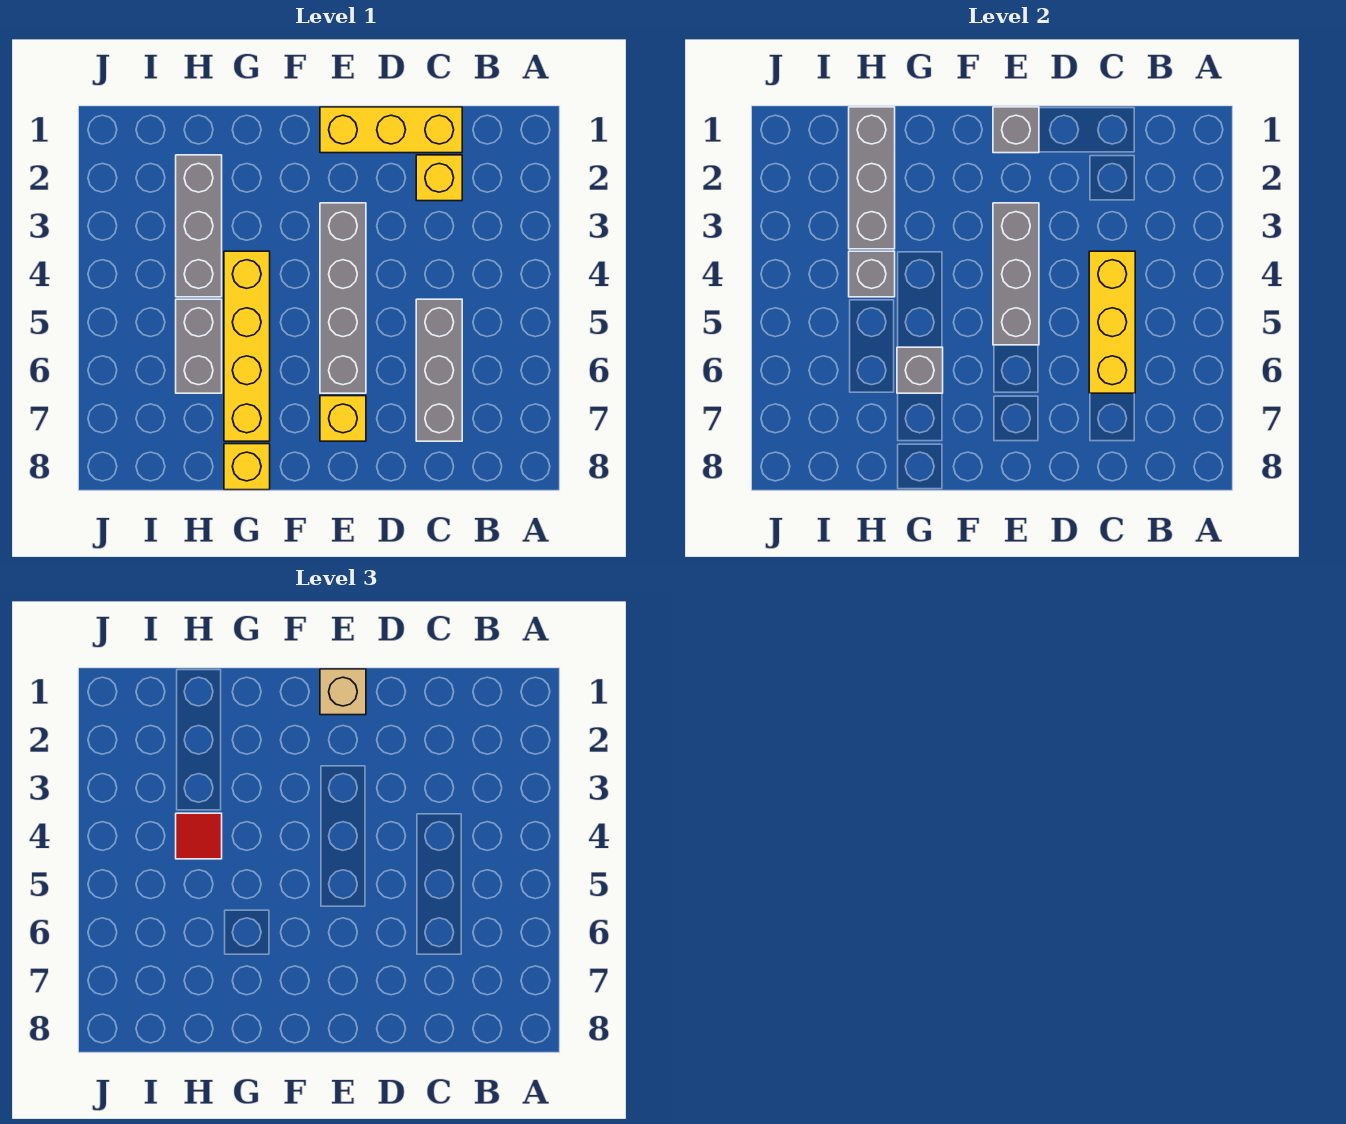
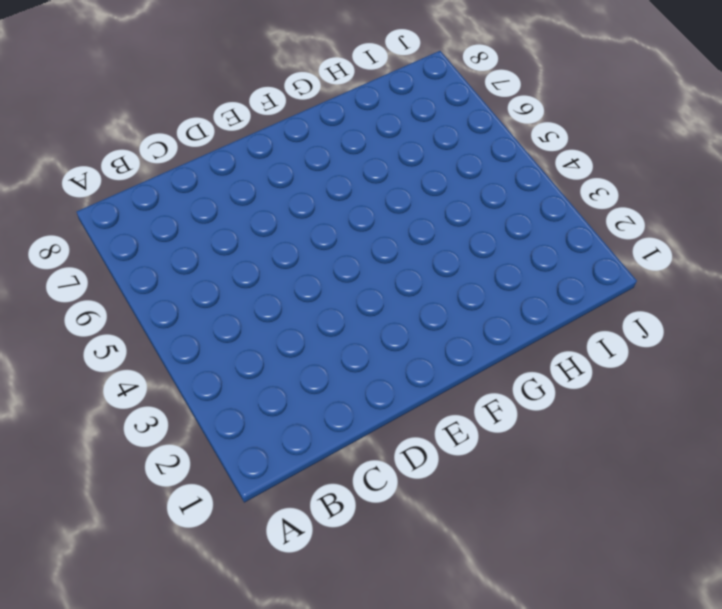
none -> yellow 1x3 brick [320,107,462,153]
none -> yellow 1x1 brick [416,155,462,201]
none -> grey 1x3 brick [416,299,462,441]

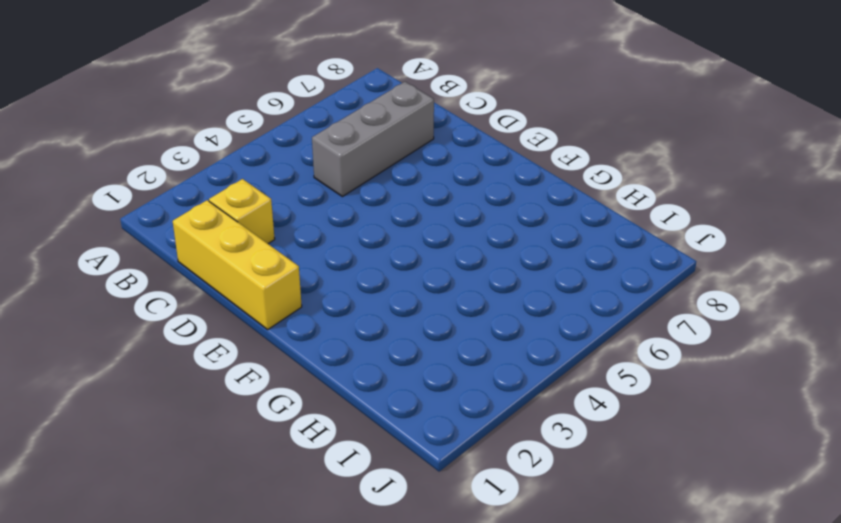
none -> grey 1x4 brick [320,203,366,393]
none -> yellow 1x1 brick [320,396,366,441]
none -> yellow 1x4 brick [224,251,270,441]

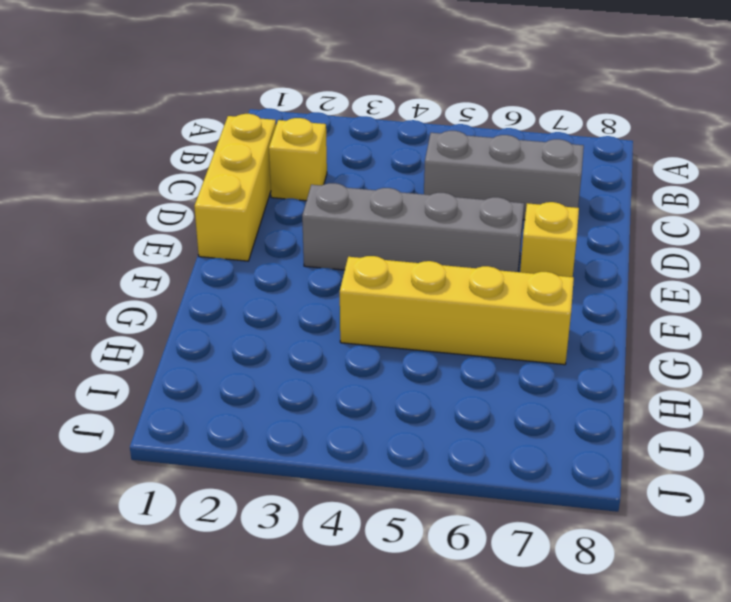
none -> yellow 1x1 brick [224,444,270,490]
none -> grey 1x3 brick [176,155,222,297]
none -> grey 1x2 brick [176,299,222,393]

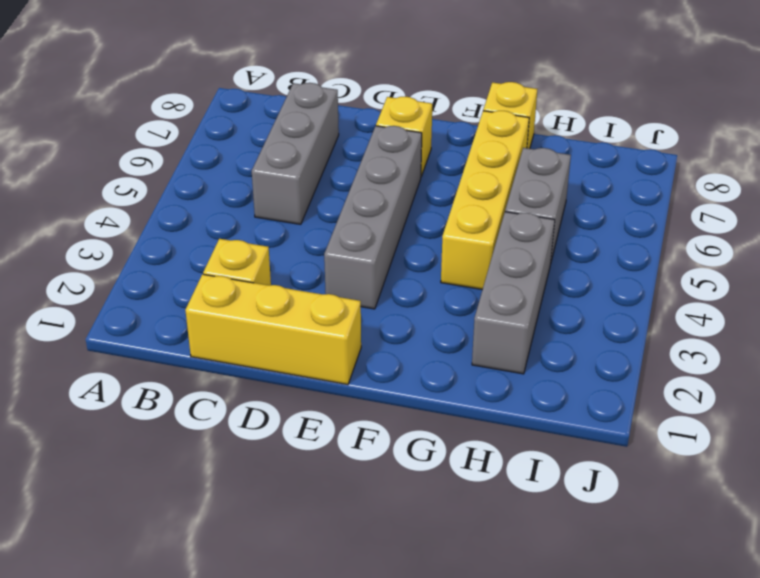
none -> yellow 1x3 brick [1089,251,1135,393]
none -> grey 1x1 brick [993,107,1039,153]
none -> grey 1x3 brick [993,203,1039,345]

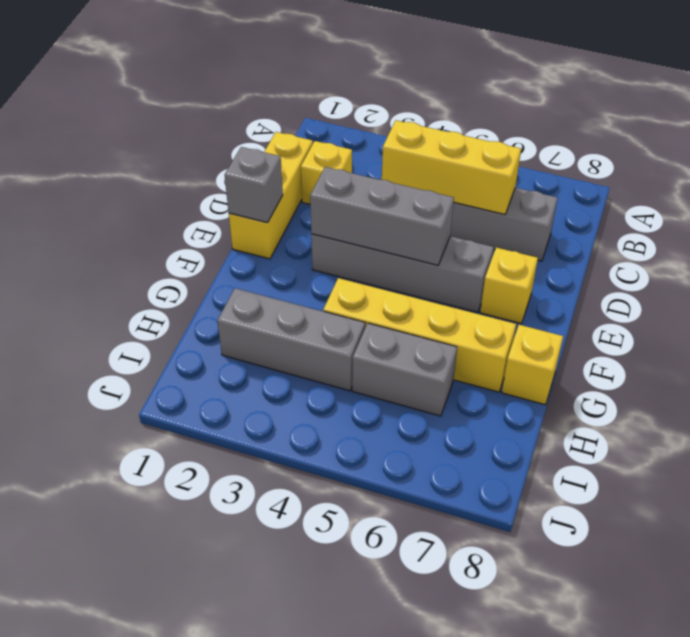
none -> grey 1x1 brick [897,347,943,393]
none -> grey 1x3 brick [849,107,895,249]
none -> grey 1x1 brick [849,251,895,297]

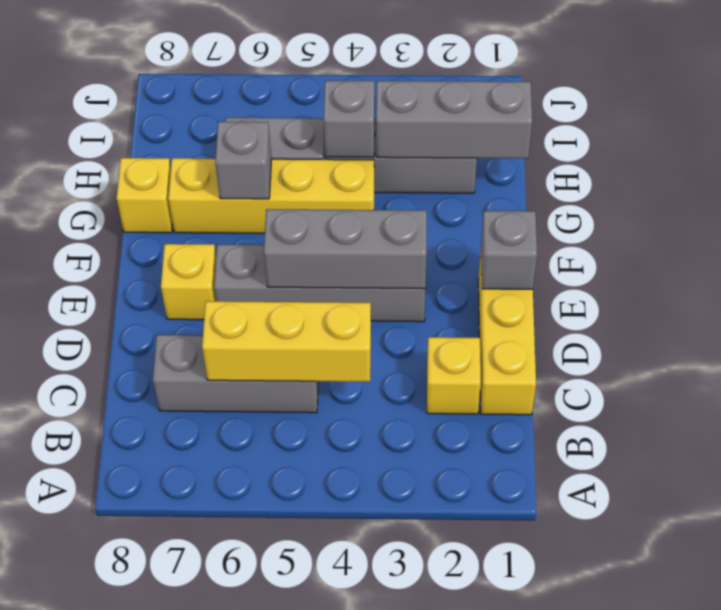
none -> tan 1x1 brick [320,669,366,715]
none -> red 1x1 tile [176,813,222,859]

